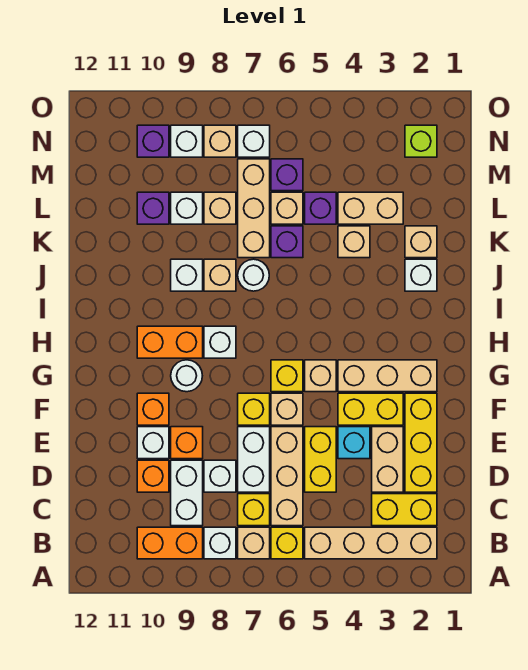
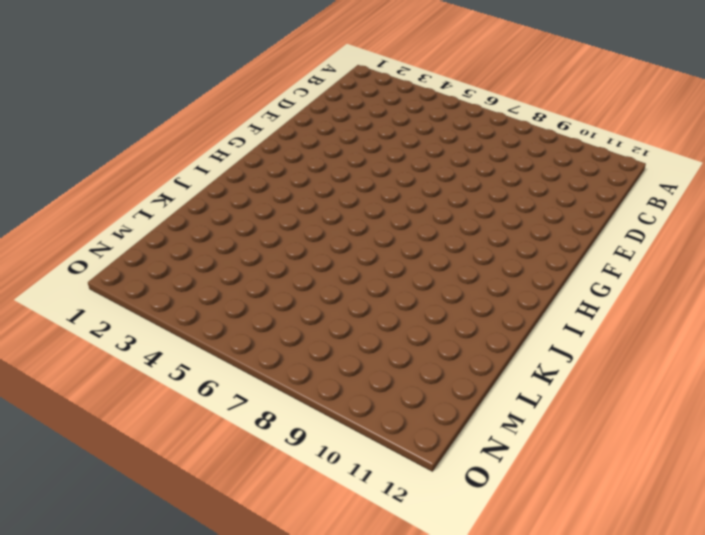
none -> tan 1x4 brick [305,527,437,559]
none -> yellow 1x1 brick [271,527,303,559]
none -> tan 1x1 brick [238,527,270,559]
none -> white 1x1 brick [204,527,236,559]

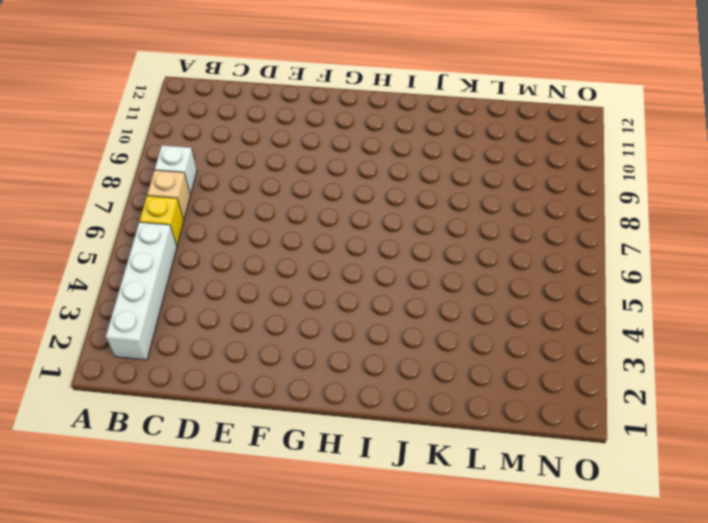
white 1x4 brick [106,222,177,360] -> tan 1x4 brick [305,527,437,559]
none -> orange 1x2 brick [137,527,203,559]
none -> yellow 1x2 brick [372,494,437,526]
none -> tan 1x3 brick [271,427,303,526]
none -> yellow 1x1 brick [238,494,270,526]

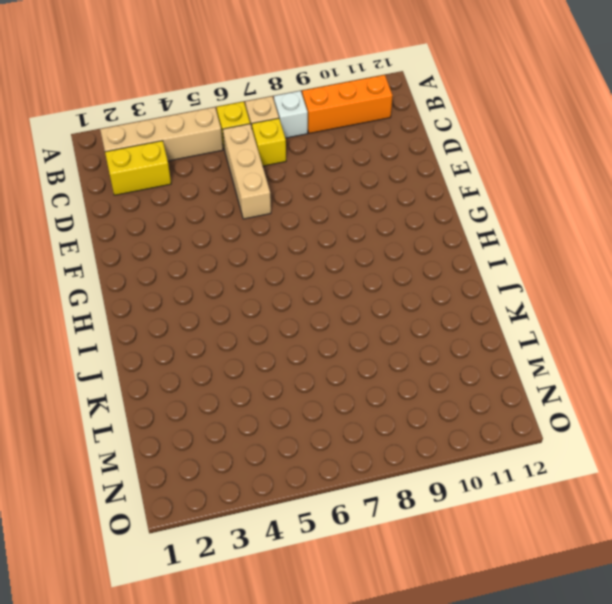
orange 1x3 brick [302,75,393,133] -> orange 1x2 brick [137,527,203,559]
none -> white 1x2 brick [171,460,203,526]
none -> yellow 1x3 brick [405,393,437,492]
none -> tan 1x2 brick [372,427,403,492]
none -> yellow 1x2 brick [305,427,336,492]

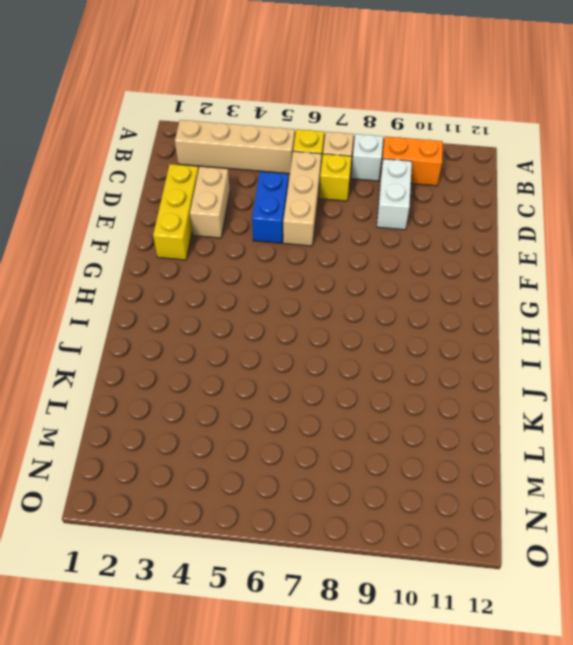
blue 1x2 brick [252,172,288,243] -> yellow 1x2 brick [305,427,336,492]
none -> yellow 1x2 brick [372,494,437,526]
none -> white 1x2 brick [238,427,270,492]
none -> white 1x1 brick [204,460,236,492]
none -> orange 1x1 brick [137,460,169,492]

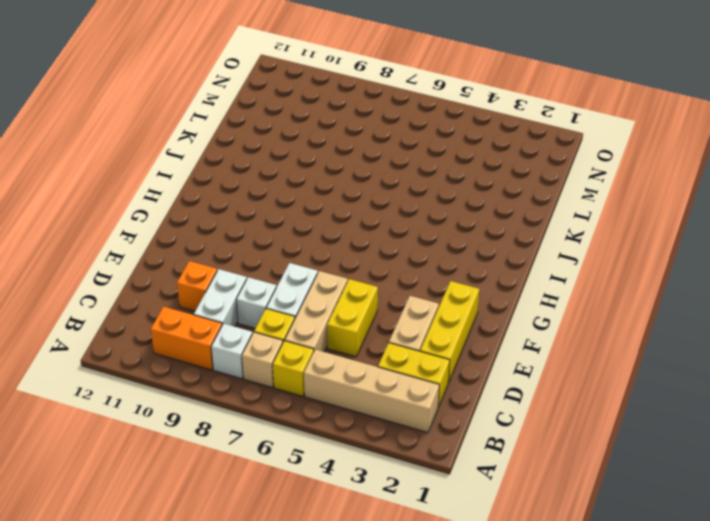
none -> cyan 1x1 brick [338,427,370,459]
none -> orange 1x1 brick [171,427,203,459]
none -> white 1x1 brick [137,427,169,459]
none -> yellow 1x2 brick [338,393,403,425]

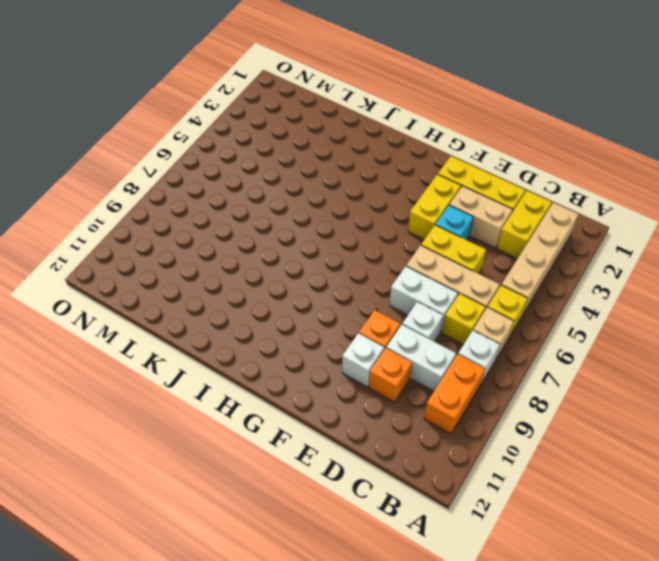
none -> tan 1x1 brick [271,393,303,425]
none -> yellow 1x1 brick [238,393,270,425]
none -> orange 1x1 brick [137,393,169,425]
none -> tan 1x3 brick [338,360,437,392]

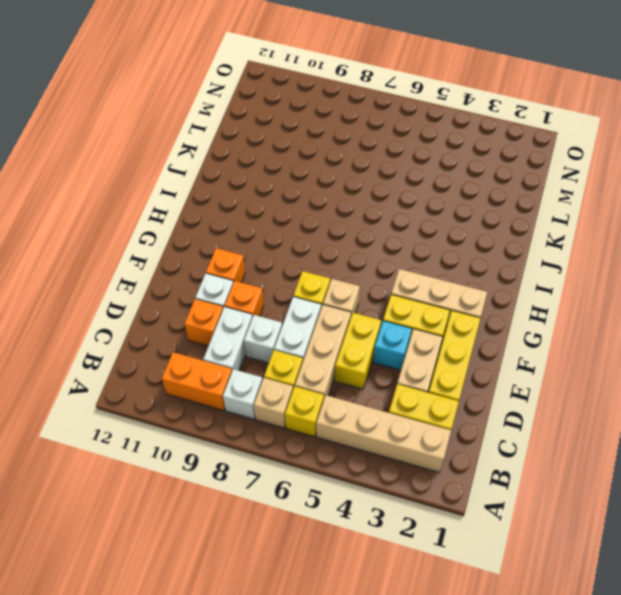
none -> tan 1x1 brick [305,360,336,392]
none -> yellow 1x1 brick [271,360,303,392]
none -> white 1x1 round brick [171,360,202,392]
none -> white 1x1 brick [204,326,236,358]

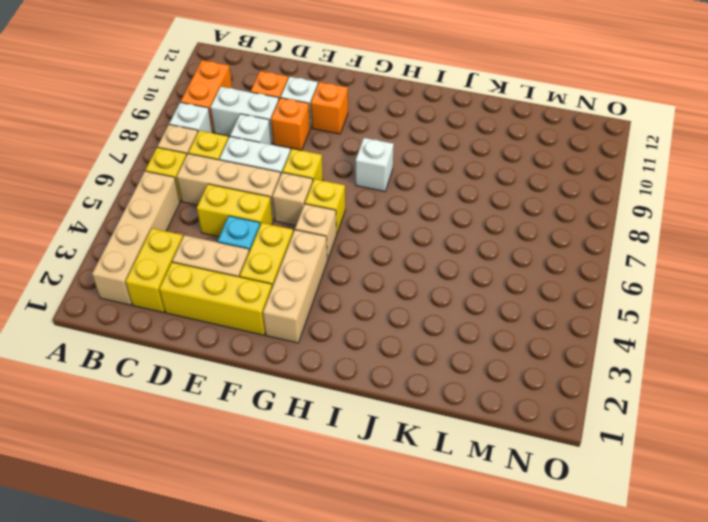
none -> white 1x1 round brick [171,360,202,392]
none -> orange 1x2 brick [137,326,203,358]
none -> white 1x1 brick [405,259,437,291]
none -> white 1x1 round brick [238,259,269,291]

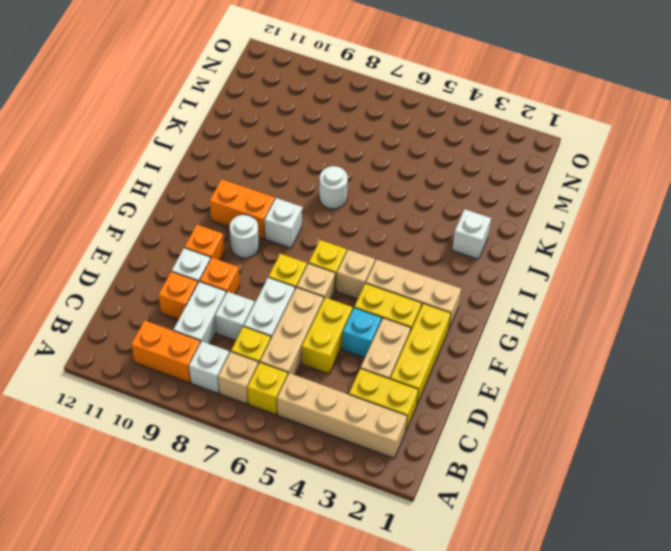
none -> tan 1x1 brick [204,259,236,291]
none -> white 1x1 brick [171,259,203,291]
none -> tan 1x1 brick [405,226,437,258]
none -> tan 1x1 brick [338,226,370,258]

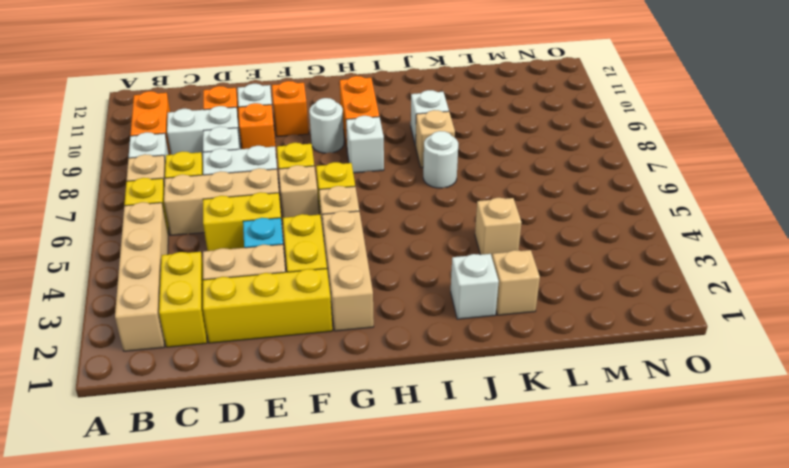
none -> purple 1x1 brick [271,226,303,258]
none -> tan 1x3 brick [238,159,270,258]
none -> tan 1x2 brick [338,192,403,224]
none -> purple 1x1 brick [305,192,336,224]

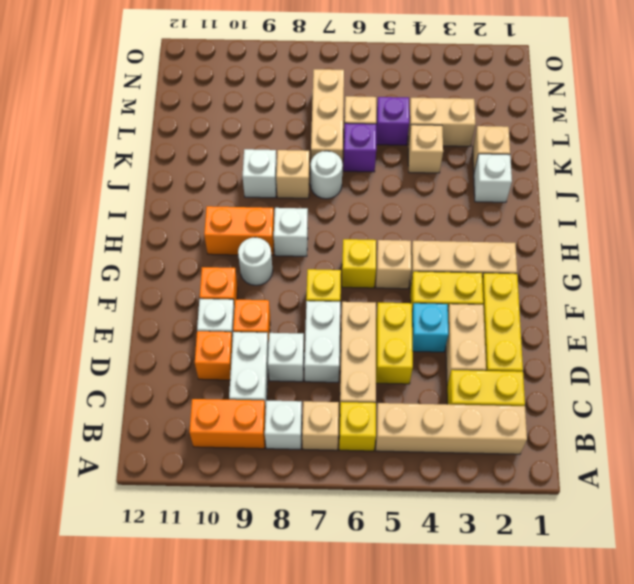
none -> yellow 1x1 brick [238,494,270,526]
none -> tan 1x1 brick [271,393,303,425]
none -> tan 1x1 brick [204,192,236,224]
none -> white 1x1 brick [171,192,203,224]

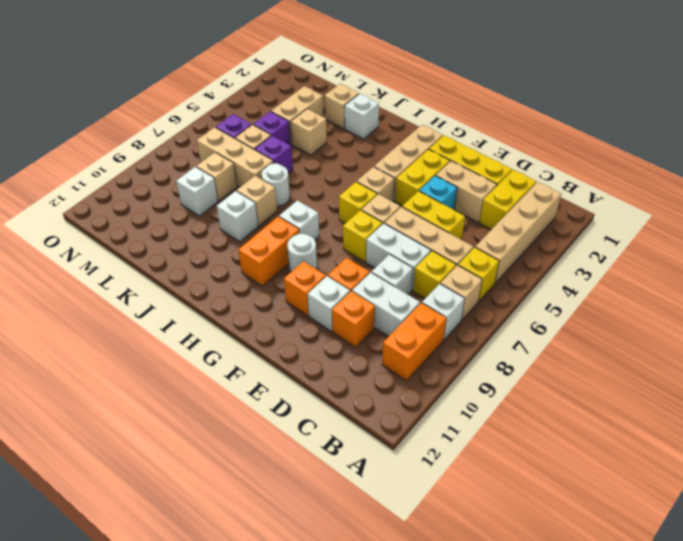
none -> purple 1x1 brick [137,192,169,224]
none -> lime 1x1 brick [405,125,437,157]
none -> white 1x1 brick [238,125,270,157]
none -> tan 1x1 brick [204,125,236,157]

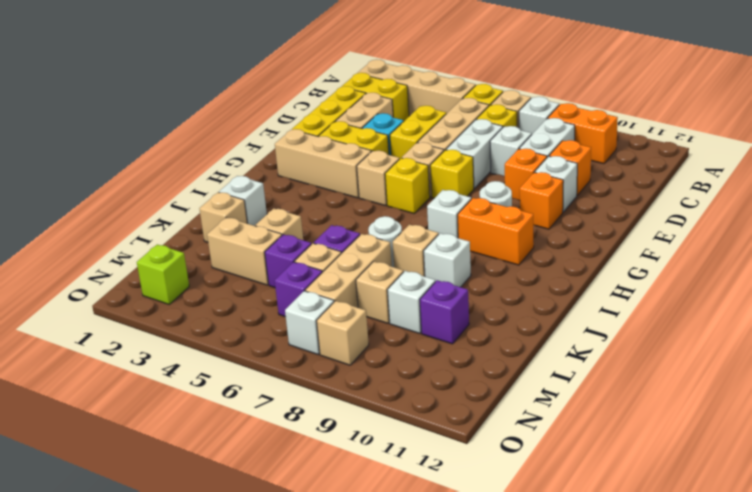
none -> white 1x1 brick [171,125,203,157]
none -> purple 1x1 brick [137,125,169,157]

